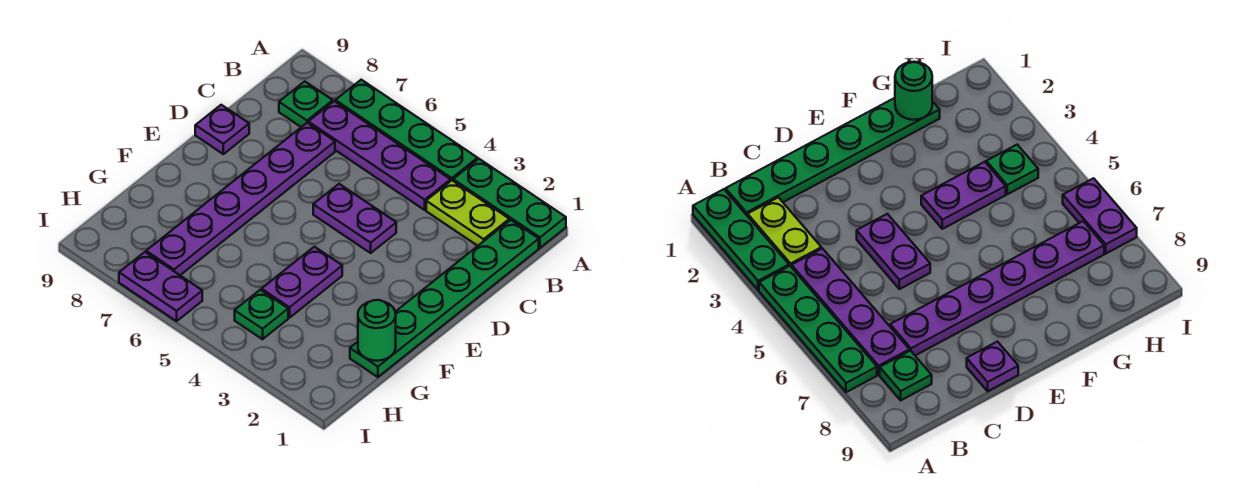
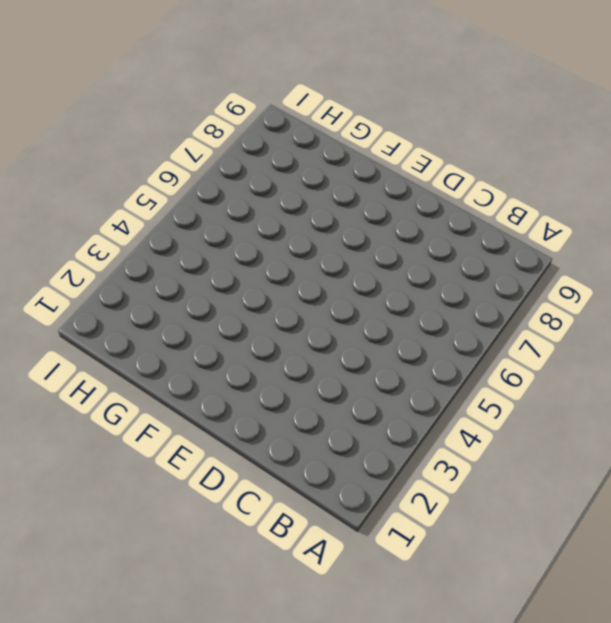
none -> green 1x3 plate [453,159,566,248]
none -> green 1x4 plate [335,80,478,181]
none -> green 1x6 plate [350,220,539,377]

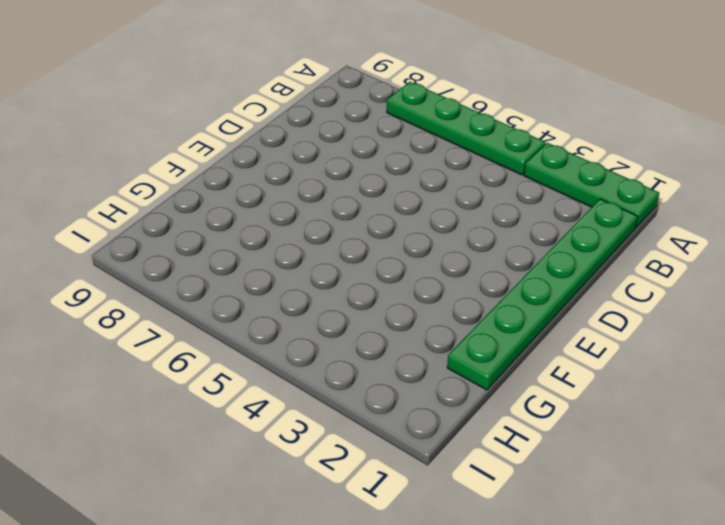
none -> lime 1x2 plate [426,180,509,246]
none -> purple 1x4 plate [308,101,451,210]
none -> green 1x1 plate [279,81,333,127]

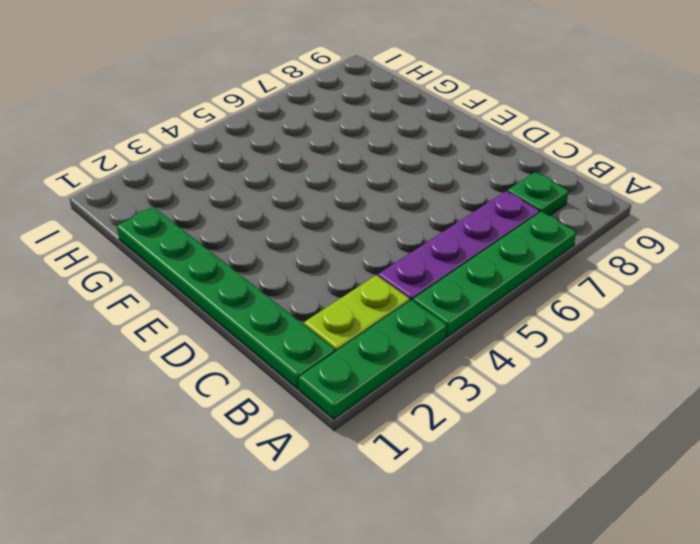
none -> purple 1x6 plate [146,123,335,275]
none -> purple 1x2 plate [313,184,396,253]
none -> purple 1x1 plate [195,105,249,154]

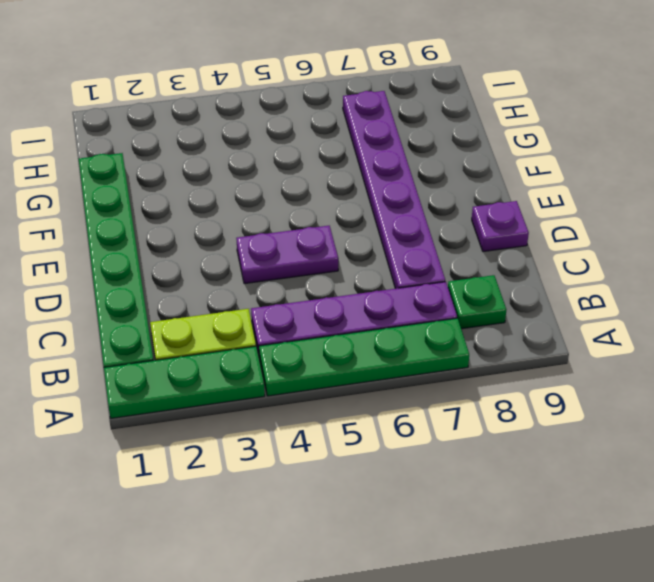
none -> purple 1x2 plate [262,247,342,318]
none -> green 1x1 plate [235,290,288,339]
none -> purple 1x2 plate [119,252,202,321]

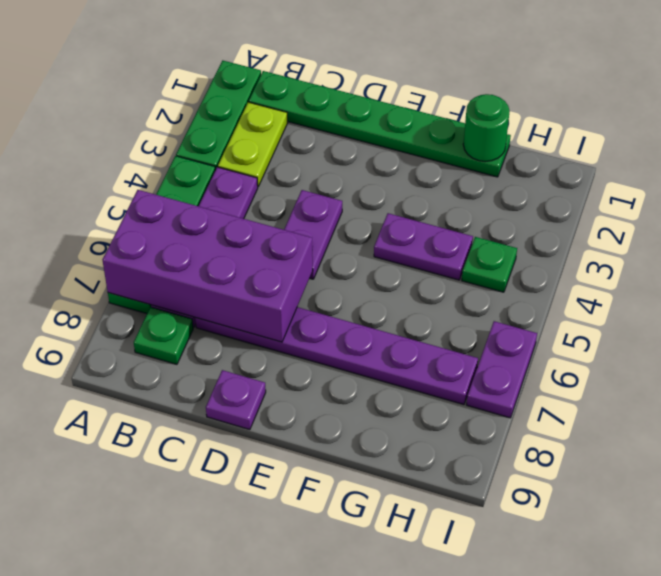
purple 2x4 brick [102,190,313,342] -> none

